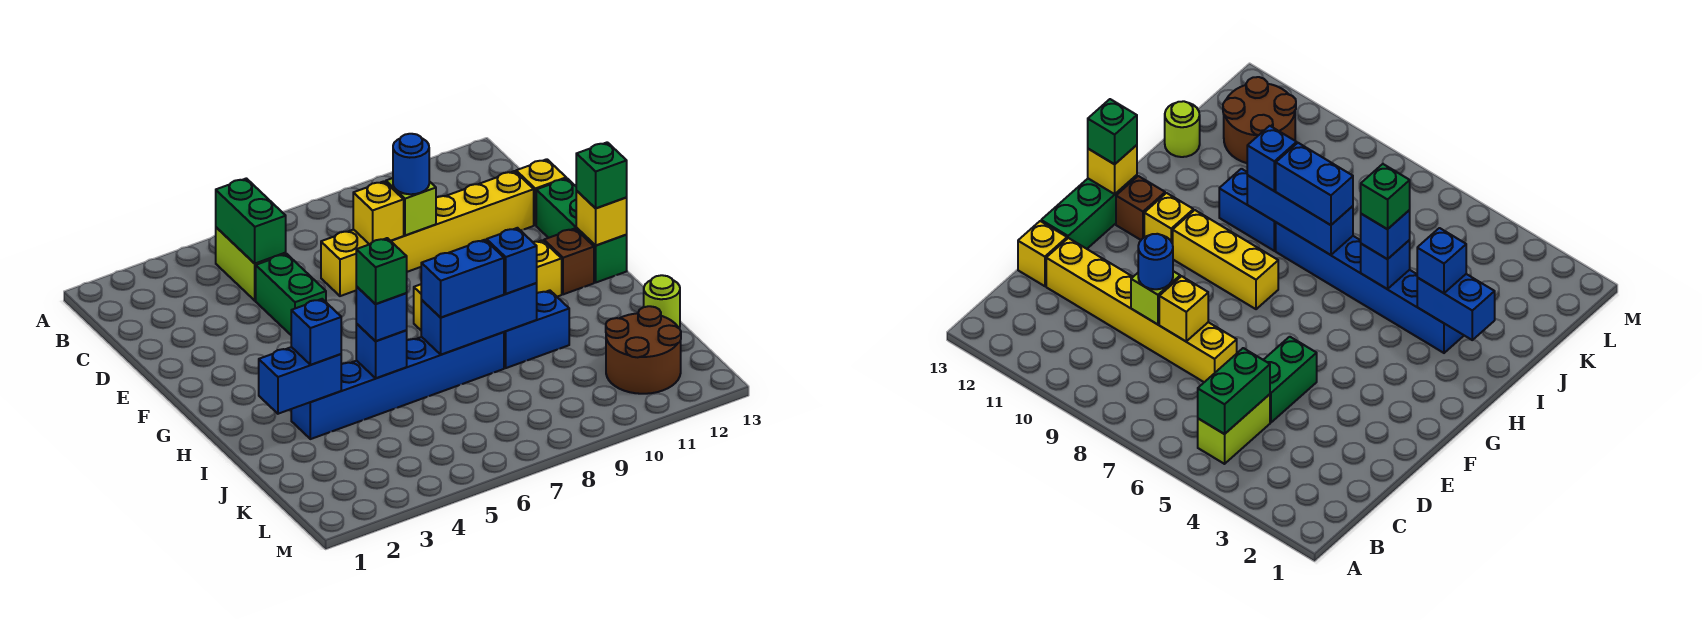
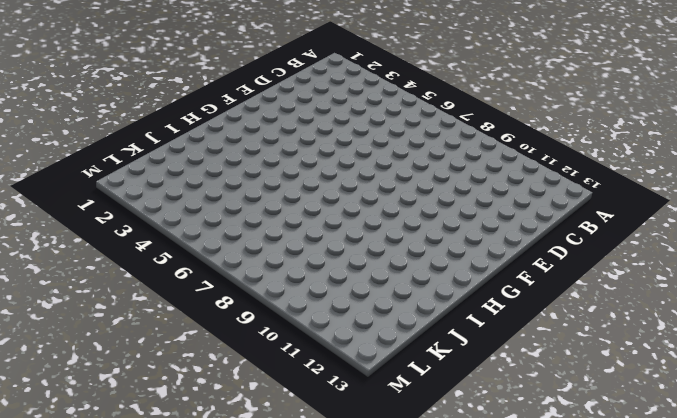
none -> lime 1x2 brick [216,227,286,301]
none -> green 1x2 brick [256,254,326,335]
none -> yellow 1x6 brick [321,171,534,296]

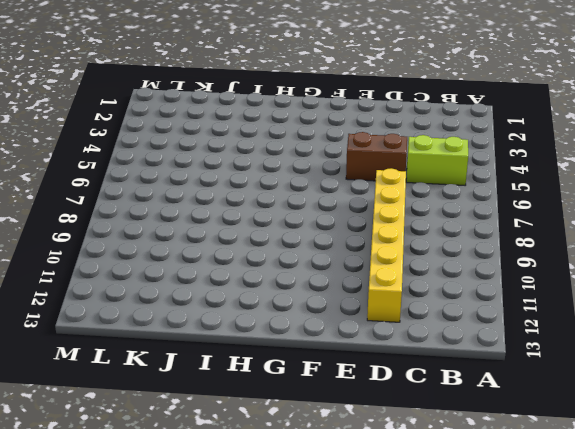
brown 1x2 brick [346,132,407,181] -> green 1x2 brick [256,254,326,335]
none -> yellow 1x1 brick [516,159,566,225]
none -> green 1x3 brick [536,178,627,282]
none -> yellow 1x3 brick [1173,210,1278,309]

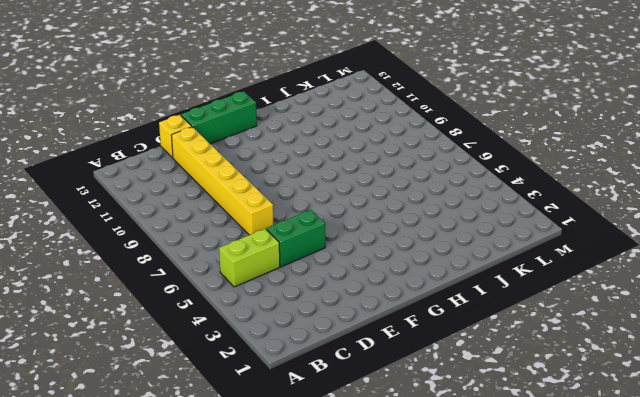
none -> yellow 1x3 brick [1173,210,1278,309]
none -> yellow 1x1 brick [533,240,562,297]
none -> brown 1x1 brick [544,228,594,294]

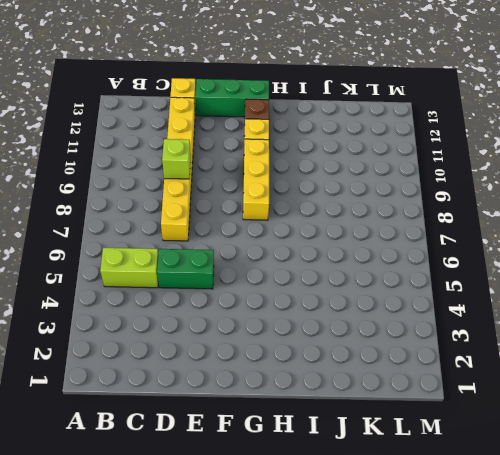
none -> blue 1x6 brick [291,332,504,439]
none -> blue 1x2 brick [504,290,569,368]
none -> lime 1x1 round brick [644,275,680,328]

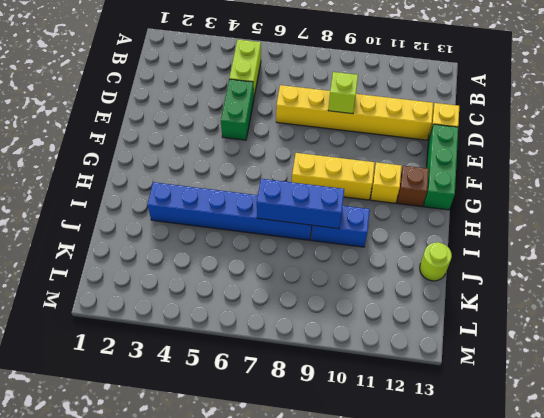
none -> brown 2x2 round brick [606,306,681,394]
none -> green 1x2 brick [216,178,286,264]
none -> yellow 1x1 brick [353,181,404,244]

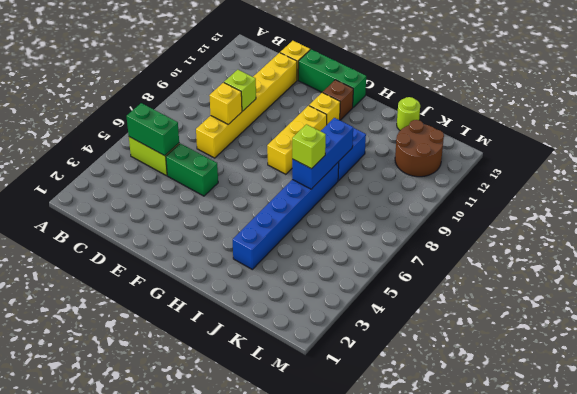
lime 1x1 brick [292,124,326,169] -> blue 1x2 brick [421,240,504,318]
none -> yellow 1x1 brick [576,191,627,245]
none -> blue 1x2 brick [259,347,341,414]
none -> blue 1x1 brick [356,324,407,378]

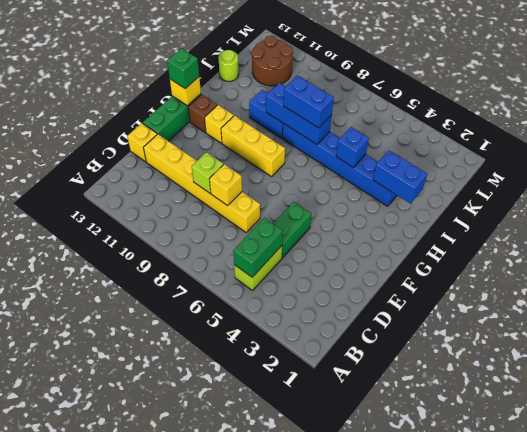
none -> blue 1x1 round brick [393,134,429,194]
none -> blue 1x1 brick [291,299,341,365]
none -> blue 1x1 brick [356,287,407,341]

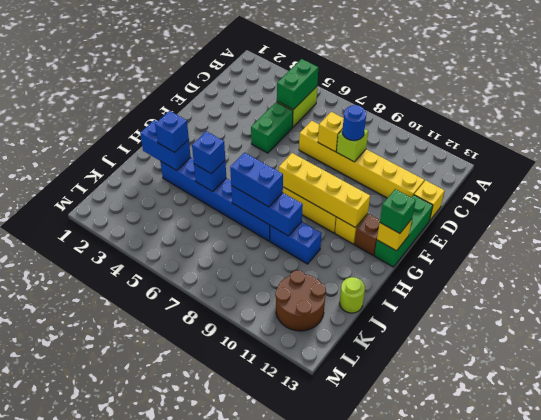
yellow 1x4 brick [279,153,370,228] -> none
none -> blue 1x1 brick [487,228,537,294]
none -> green 1x1 brick [356,238,407,304]

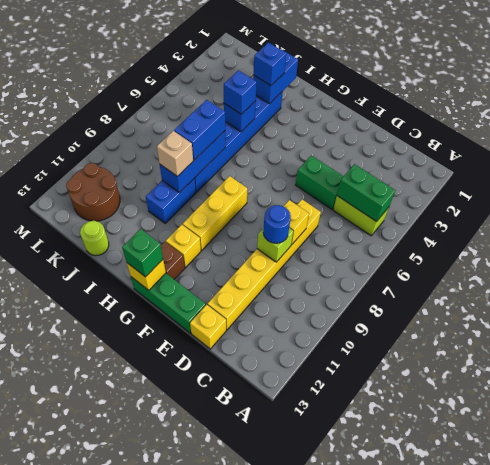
tan 1x1 brick [157,131,193,176] -> blue 1x1 brick [487,228,537,294]
none -> green 1x1 brick [356,238,407,304]

